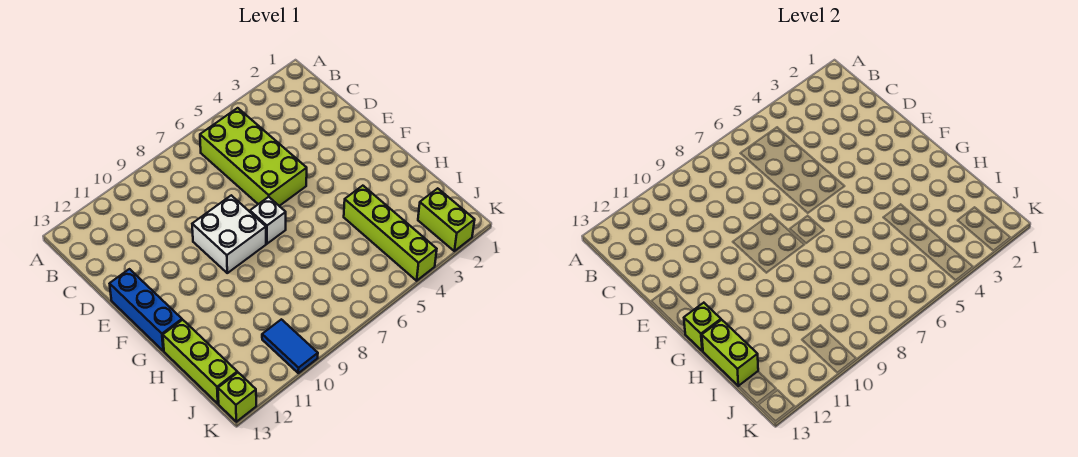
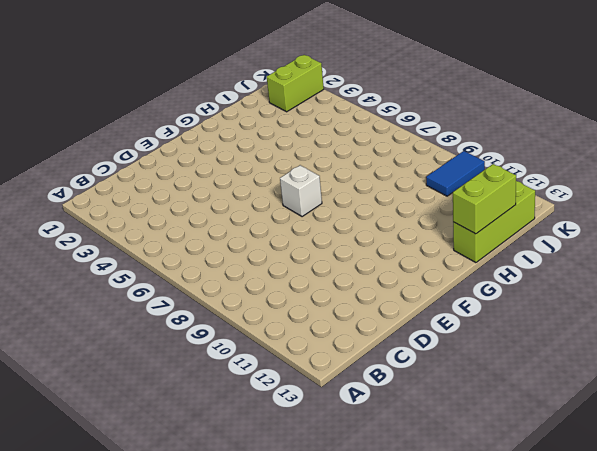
none -> lime 2x4 brick [200,108,307,206]
none -> white 2x2 brick [192,195,266,273]

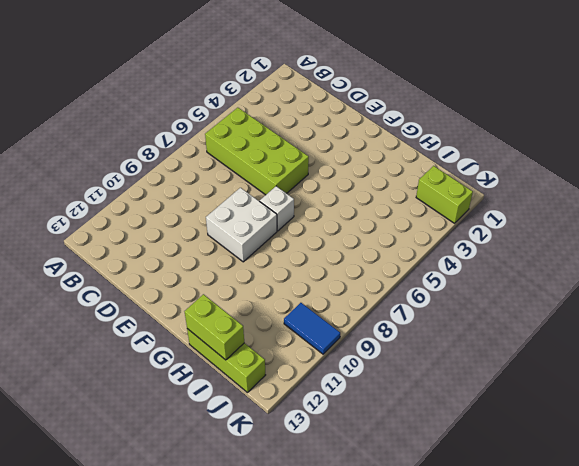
none -> blue 1x3 brick [110,269,182,351]
none -> lime 1x4 brick [344,186,437,281]

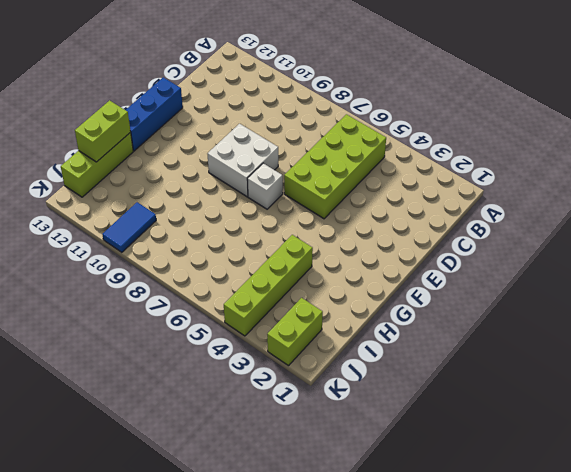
none -> lime 1x1 brick [218,373,256,422]
none -> lime 1x1 brick [684,303,721,351]

